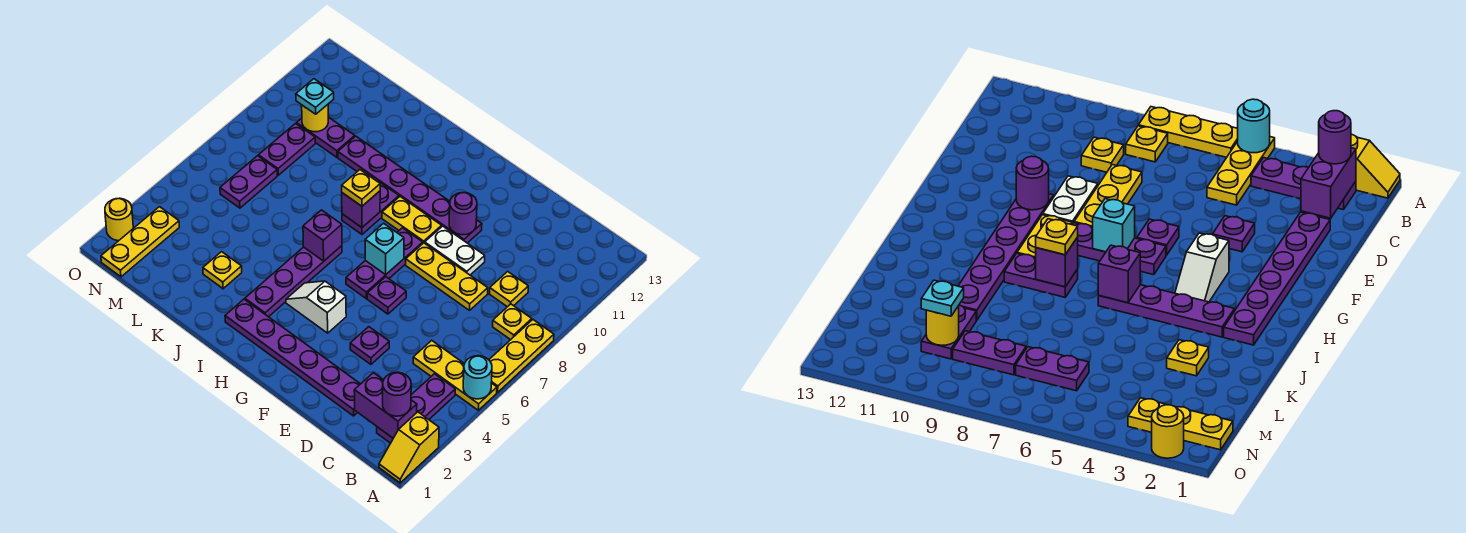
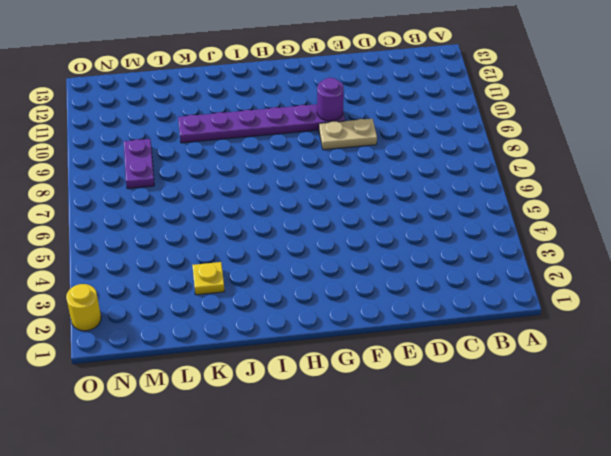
tan 1x2 plate [319,119,377,150] -> white 1x2 plate [425,226,485,275]
none -> yellow 1x2 slope [379,412,439,483]
none -> yellow 1x3 plate [413,340,497,410]
none -> yellow 1x3 plate [489,320,554,392]
none -> purple 1x3 plate [377,374,455,443]

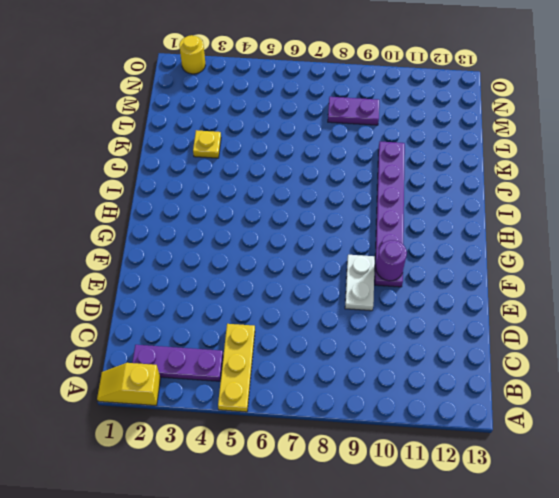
none -> yellow 1x3 plate [489,320,554,392]
none -> yellow 1x1 plate [493,304,532,340]
none -> yellow 1x1 plate [490,271,528,307]
none -> purple 1x6 plate [225,299,360,416]

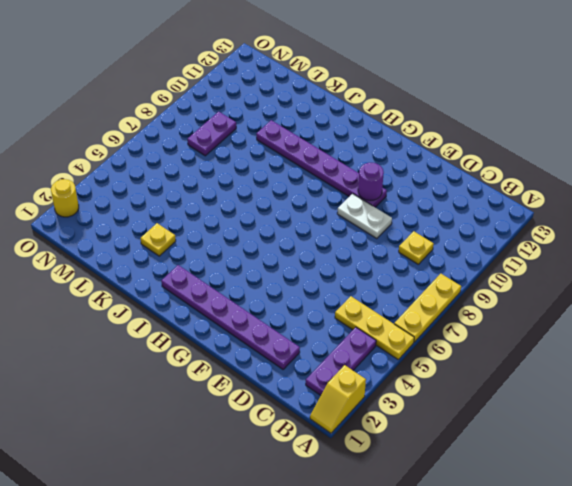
none -> yellow 1x1 plate [493,304,532,340]
none -> yellow 1x3 plate [406,243,488,310]
none -> purple 1x1 plate [350,327,389,364]
none -> purple 1x1 plate [367,277,406,314]

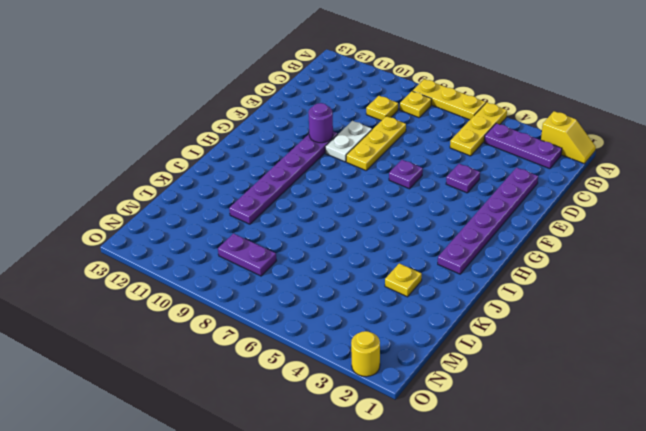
none -> white 1x2 slope [286,281,346,333]
none -> purple 1x3 plate [346,228,423,299]
none -> yellow 1x2 plate [382,197,442,243]
none -> purple 1x4 plate [245,246,342,317]

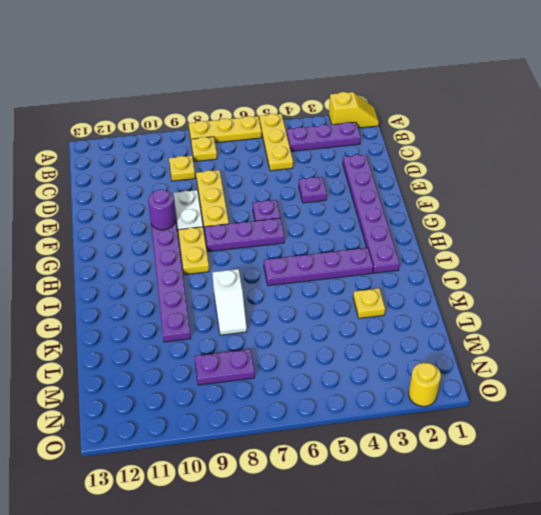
white 1x2 slope [212,269,247,335] -> white 1x2 slope moved to [286,281,346,333]
none -> purple 1x2 plate [342,182,399,234]
none -> purple 1x2 plate [296,117,355,157]
none -> purple 1x2 plate [220,156,277,208]
none -> yellow 1x3 plate [101,207,179,277]

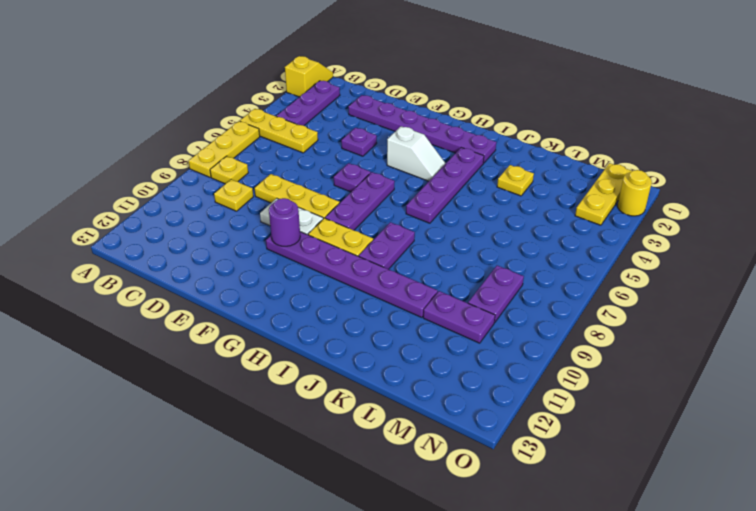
none -> purple 1x2 plate [220,156,277,208]
none -> cyan 1x1 round brick [463,356,492,399]
none -> purple 1x2 brick [354,373,417,438]
none -> cyan 1x1 brick [365,223,404,274]

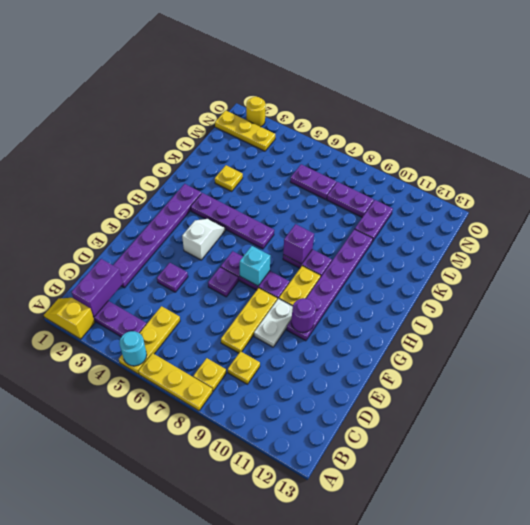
none -> purple 1x1 brick [303,210,342,261]
none -> yellow 1x1 round brick [302,105,328,132]
none -> purple 1x1 round brick [383,372,411,416]
none -> yellow 1x1 plate [342,170,380,206]

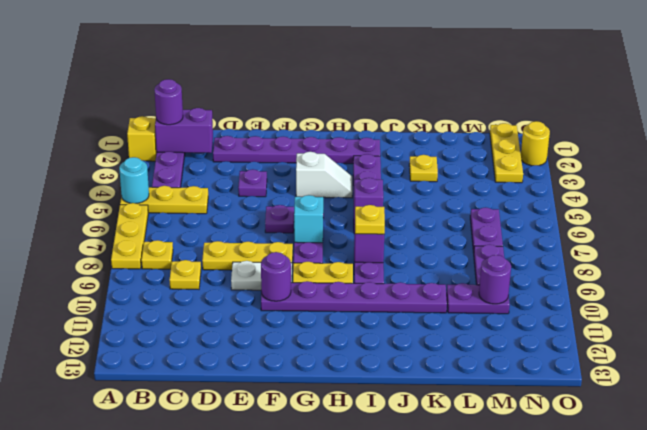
purple 1x1 round brick [479,255,511,304] -> yellow 1x1 round brick [302,105,328,132]
none -> cyan 1x1 plate [296,79,334,114]

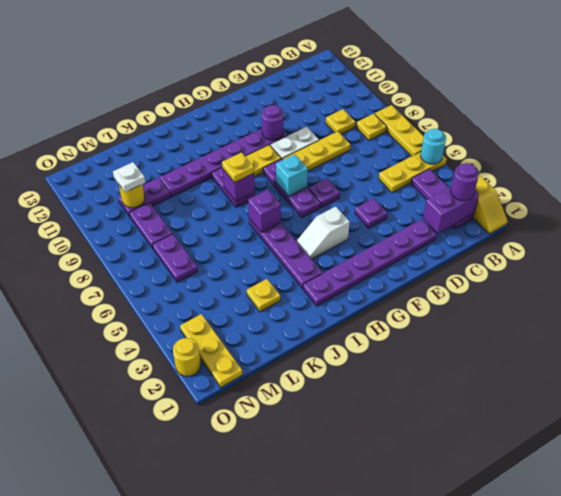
white 1x1 plate [113,162,145,192] -> cyan 1x1 plate [296,79,334,114]

